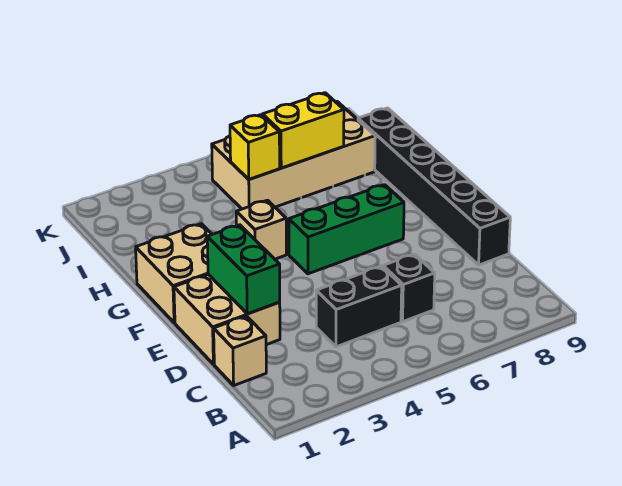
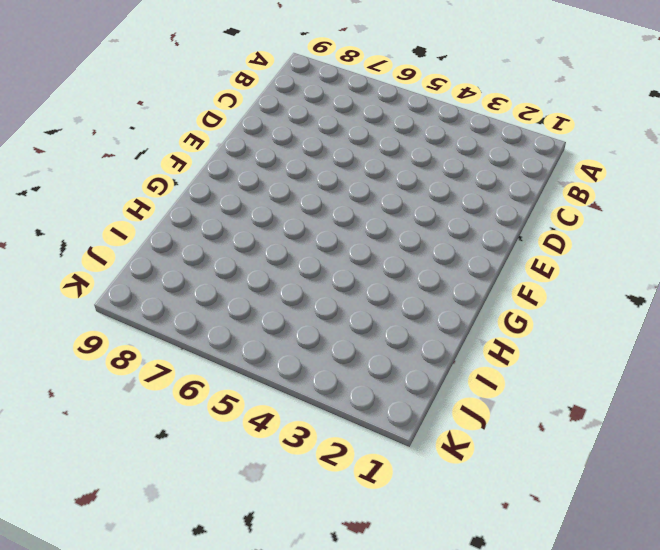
none -> tan 1x1 brick [214,316,266,385]
none -> black 1x2 brick [316,266,402,347]
none -> black 1x1 brick [383,254,435,321]

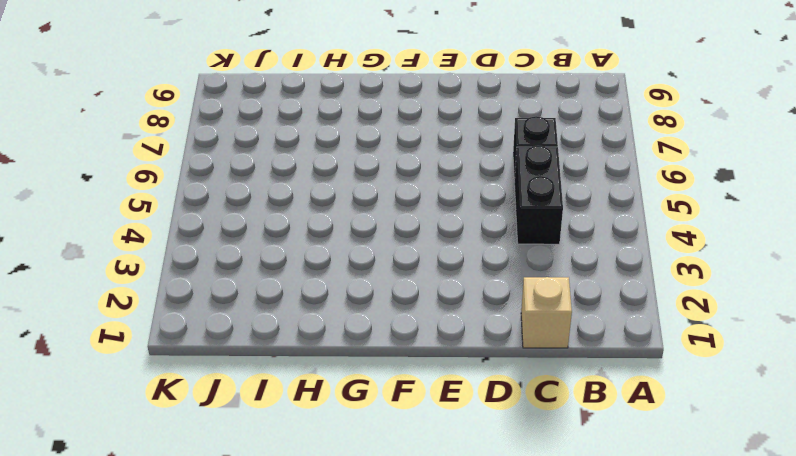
none -> tan 2x2 brick [174,274,280,364]
none -> black 1x6 brick [358,108,510,265]
none -> tan 2x2 brick [136,224,212,323]

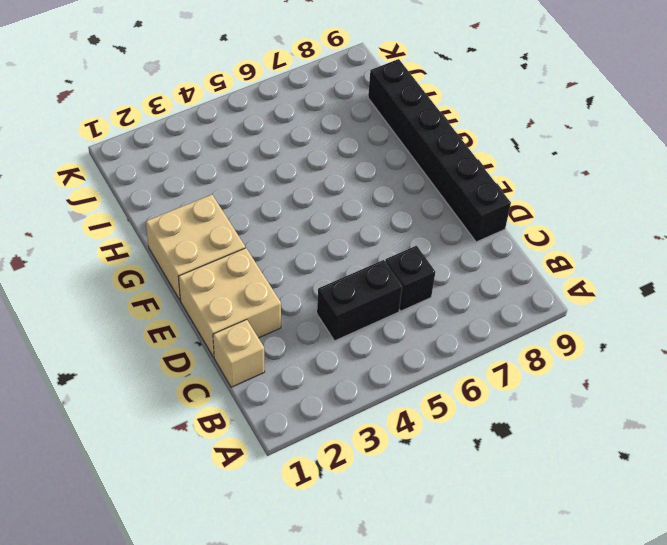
none -> green 1x3 brick [289,185,404,274]
none -> tan 1x1 brick [236,200,287,259]
none -> tan 2x4 brick [212,101,375,209]

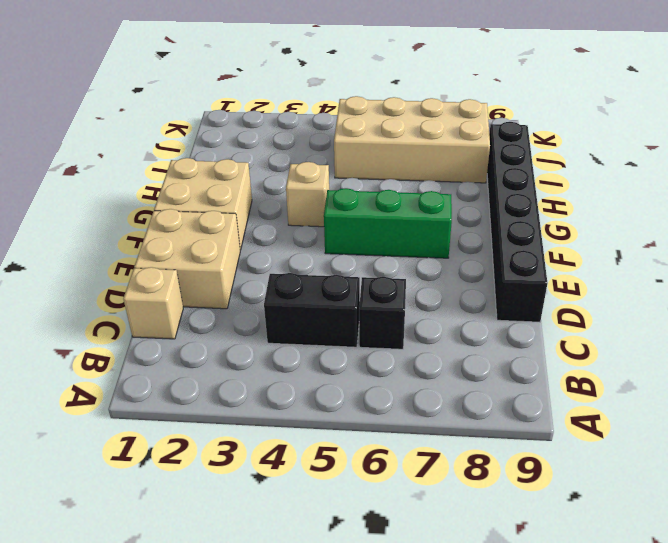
none -> green 1x2 brick [207,225,280,314]
none -> yellow 1x1 brick [230,115,280,179]
none -> yellow 1x2 brick [262,93,344,168]

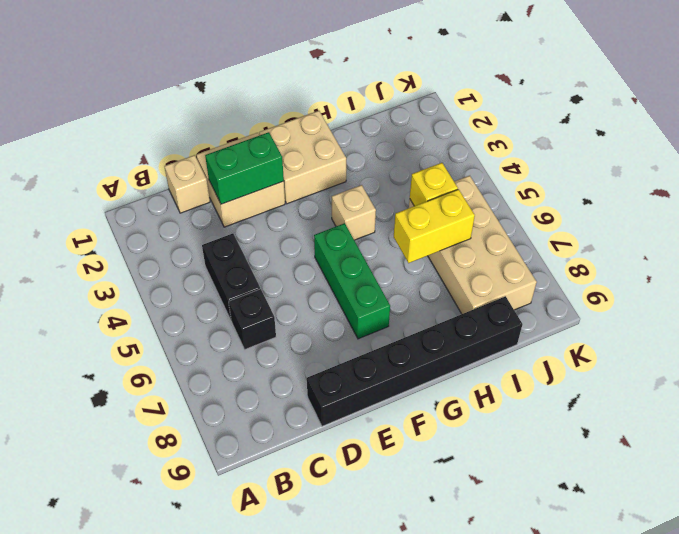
yellow 1x2 brick [394,189,475,263] -> yellow 1x2 brick turned to [262,93,344,168]

